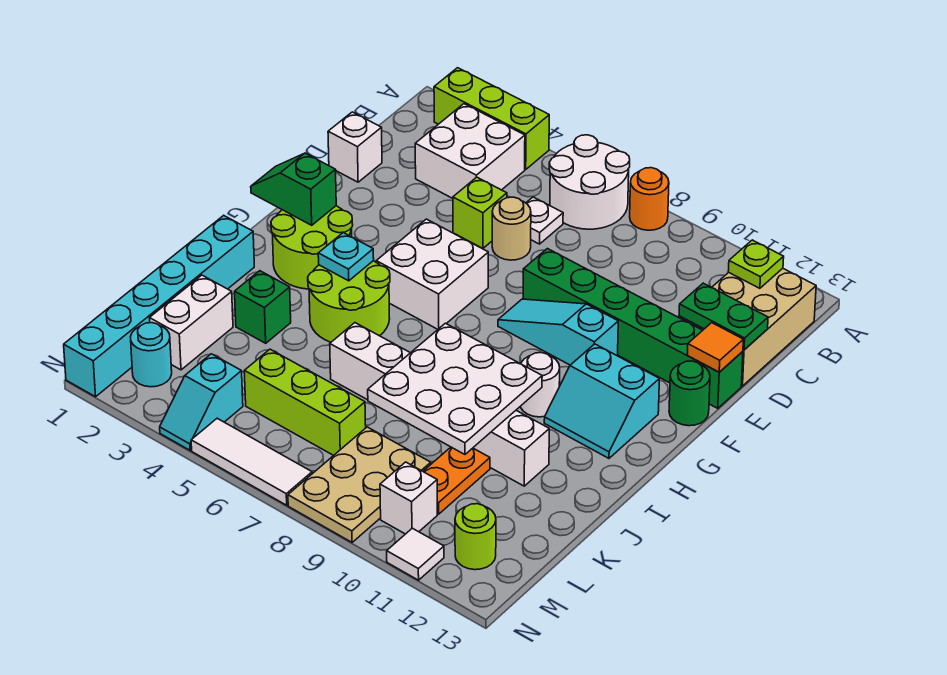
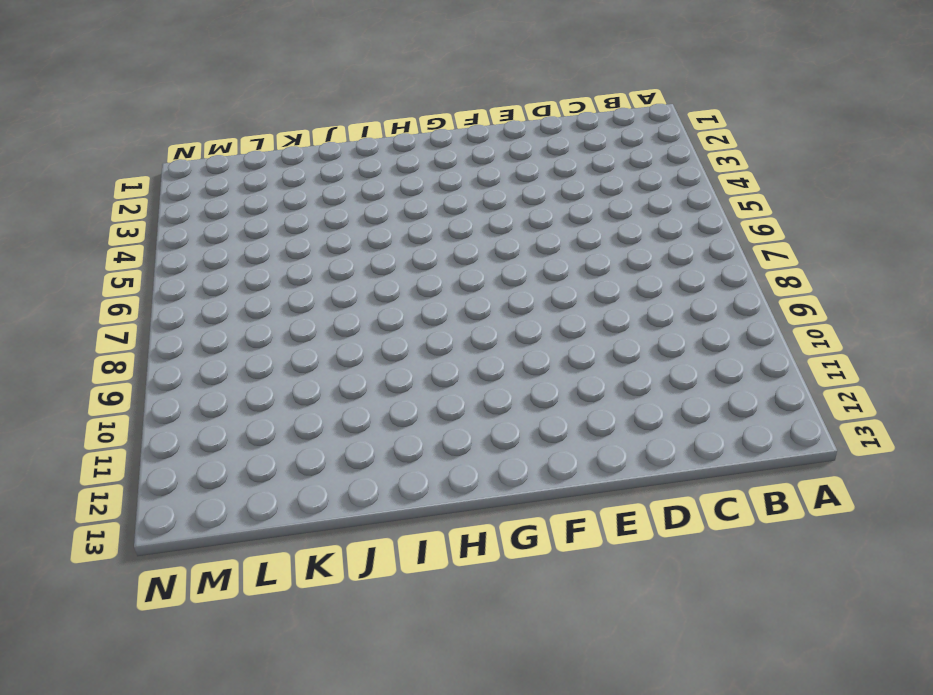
none -> lime 1x3 brick [434,68,549,169]
none -> white 2x2 round brick [549,135,630,229]
none -> orange 1x1 round brick [630,168,669,230]
none -> white 2x2 brick [415,104,525,198]

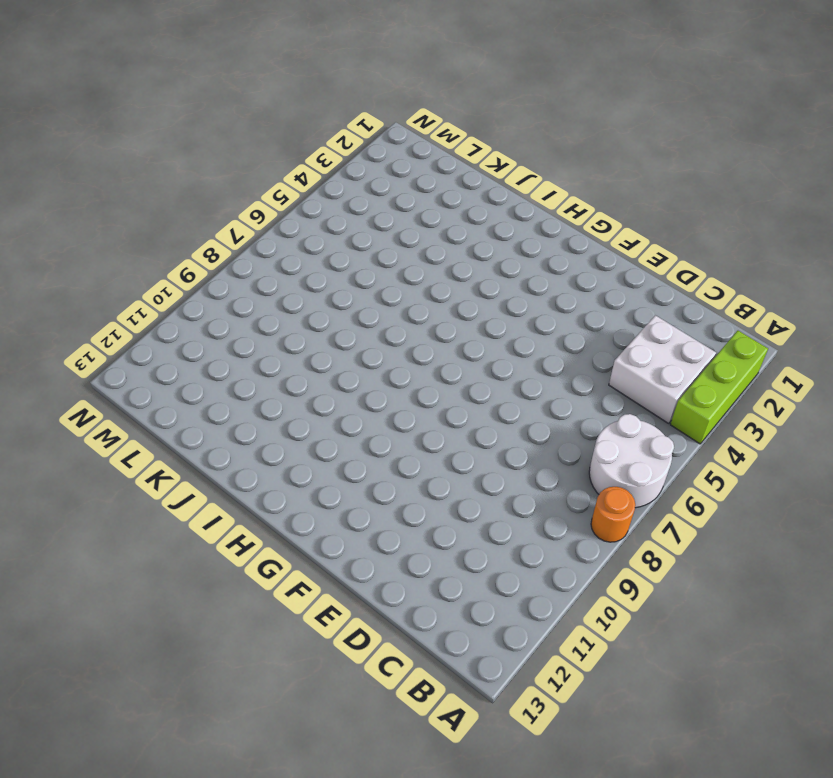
none -> tan 2x3 brick [679,268,816,386]
none -> white 1x1 plate [526,197,563,244]
none -> white 1x1 brick [328,112,382,182]
none -> lime 1x1 brick [453,177,507,249]

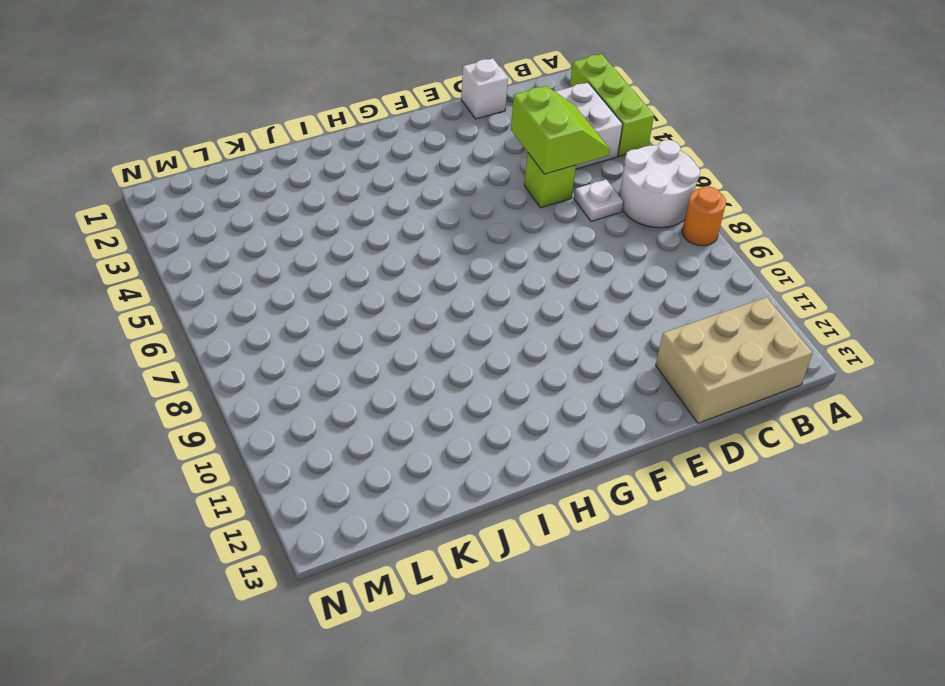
lime 2x2 slope [511,86,610,174] -> none
none -> tan 1x1 round brick [492,197,531,260]
none -> green 1x6 brick [523,249,743,408]
none -> white 2x2 brick [376,219,488,329]
none -> cyan 1x3 slope [498,299,618,365]

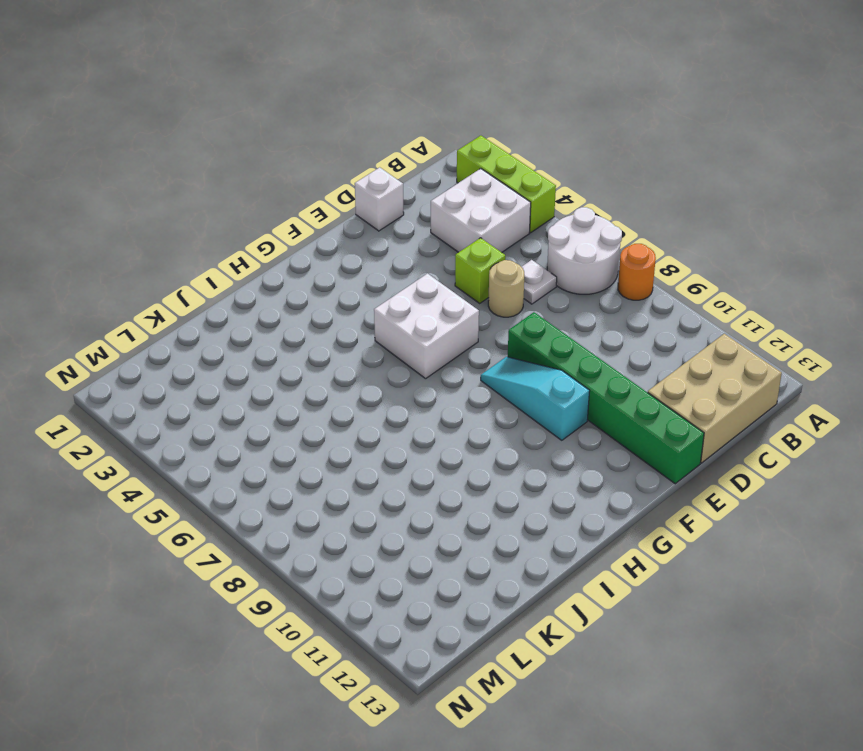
none -> green 1x1 round brick [669,361,710,426]
none -> lime 2x2 round brick [271,206,353,289]
none -> cyan 2x2 slope [544,344,659,458]
none -> lime 2x2 round brick [308,261,390,342]

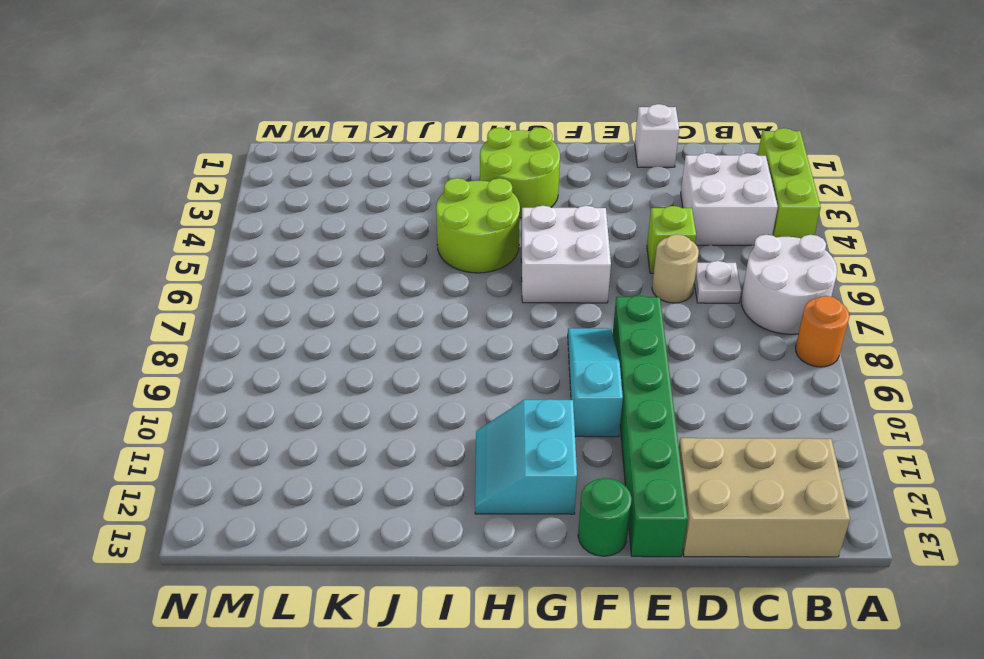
none -> white 1x1 round brick [520,353,560,417]
none -> cyan 1x6 brick [64,215,254,397]
none -> green 1x1 brick [235,271,291,343]
none -> white 1x6 brick [330,323,549,486]

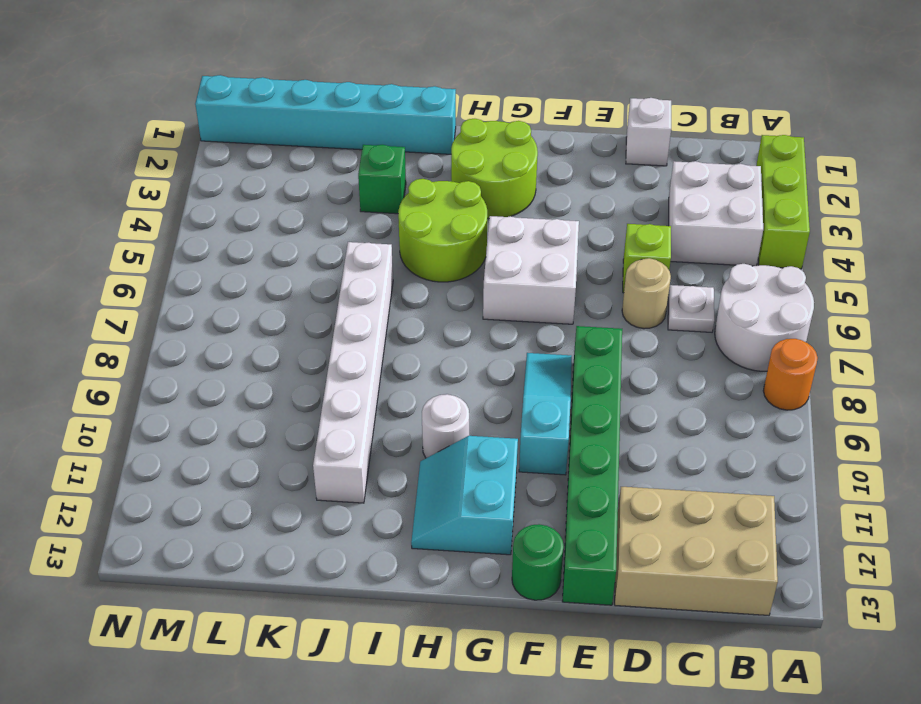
none -> white 1x2 brick [150,275,233,370]
none -> orange 1x2 plate [423,447,490,514]
none -> lime 1x3 brick [244,349,366,455]
none -> tan 2x3 plate [288,427,431,542]

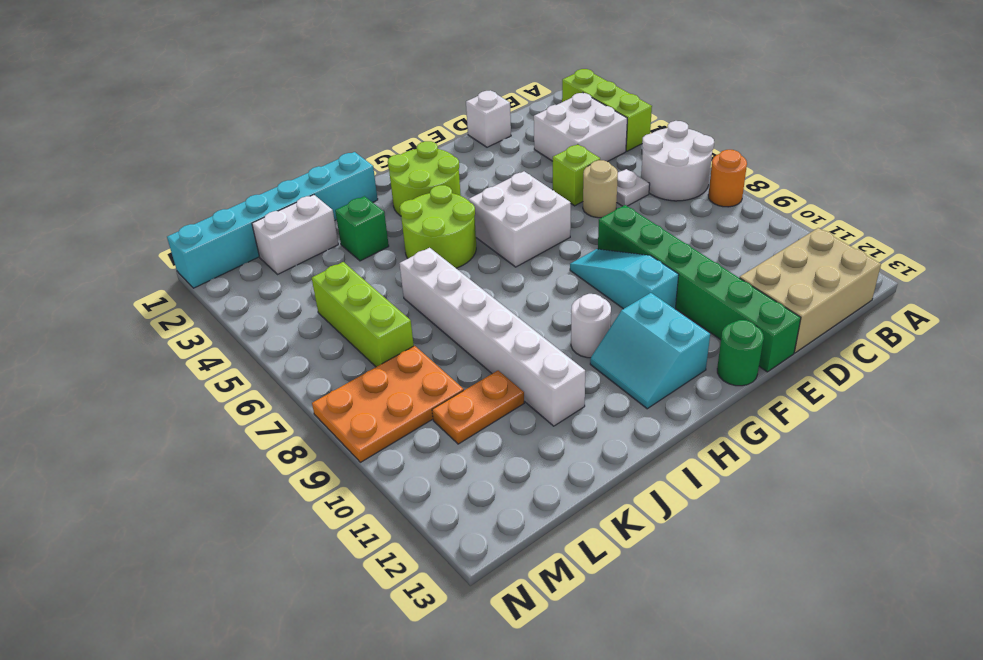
orange 2x3 plate [312,346,464,462] -> tan 2x3 plate [288,427,431,542]
none -> cyan 1x1 round brick [131,323,172,387]
none -> cyan 1x2 slope [160,354,243,450]
none -> white 1x1 brick [380,462,437,534]
none -> lime 1x1 round brick [455,504,496,570]

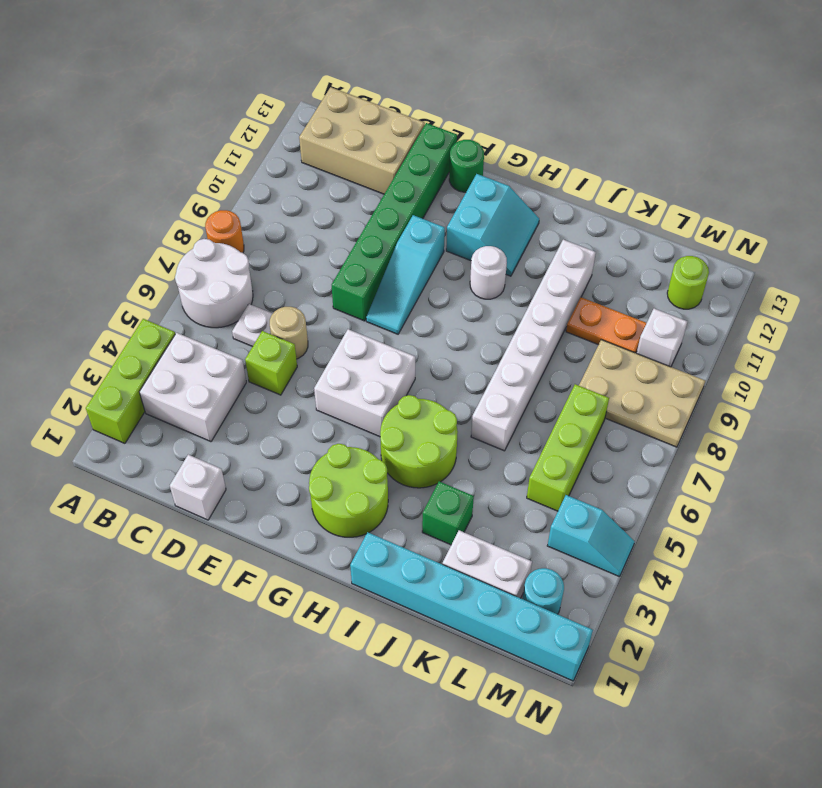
none -> white 1x3 tile [191,418,312,505]
none -> white 1x1 tile [387,528,444,580]
none -> lime 1x1 plate [728,240,784,288]
none -> green 1x2 plate [679,283,768,350]

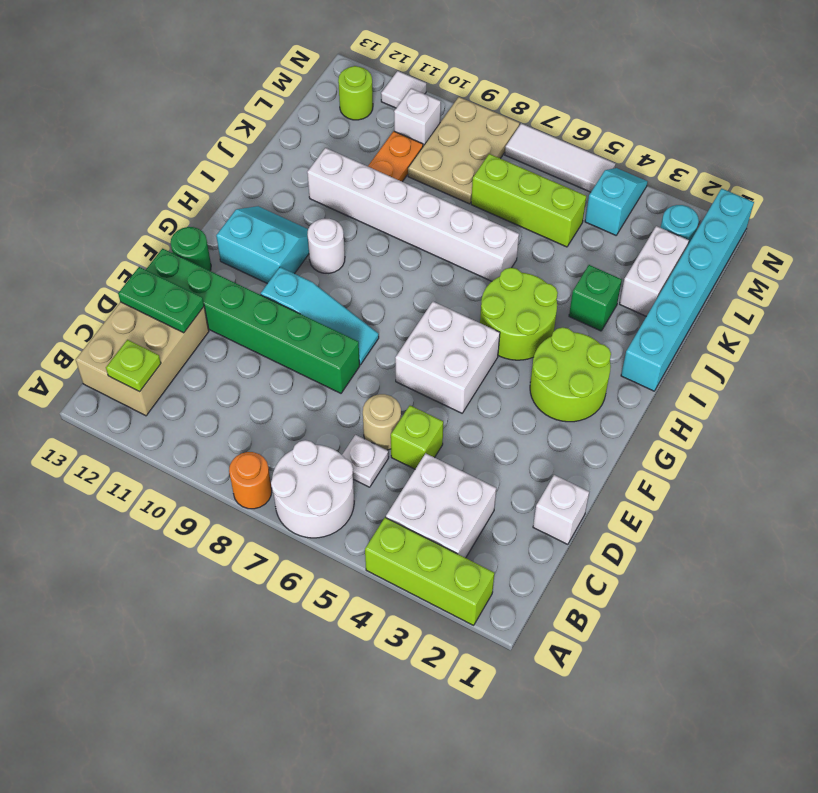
none -> orange 1x1 tile [687,323,743,372]
none -> green 1x2 slope [251,153,336,225]
none -> cyan 1x1 plate [318,233,374,281]
none -> white 3x3 plate [368,323,542,454]

